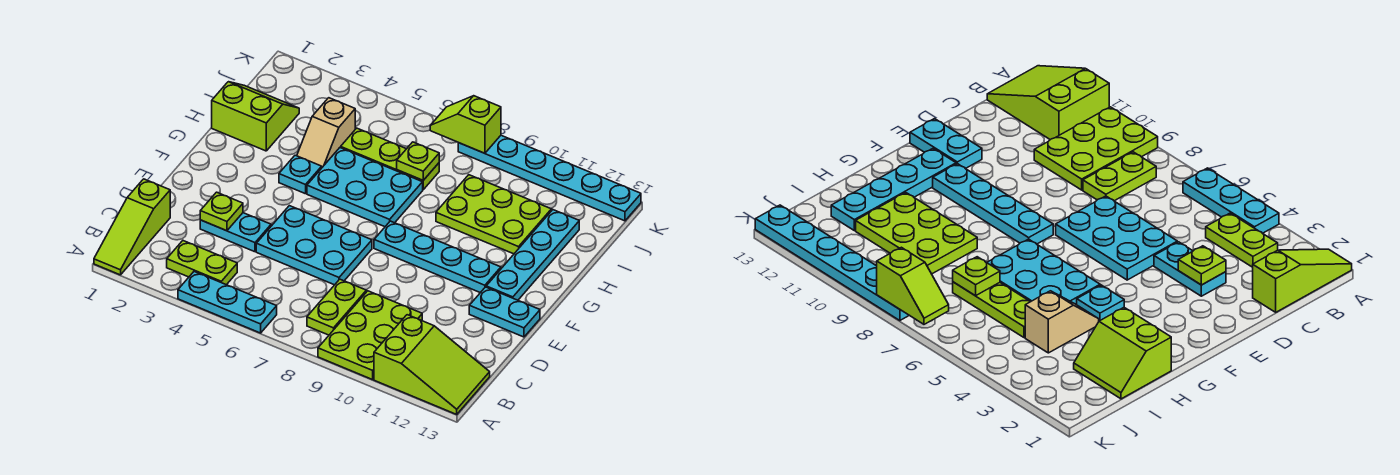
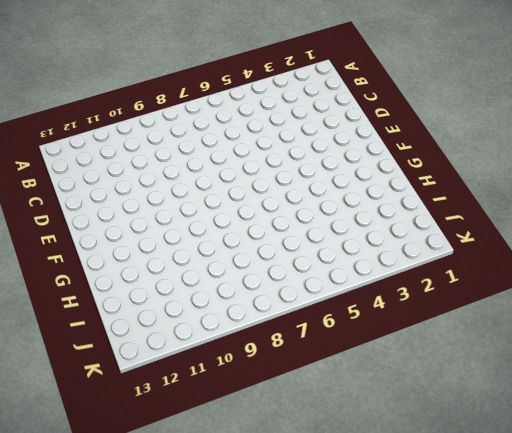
none -> lime 1x3 slope [94,179,170,275]
none -> cyan 1x3 plate [178,272,277,333]
none -> lime 2x3 plate [318,291,422,380]

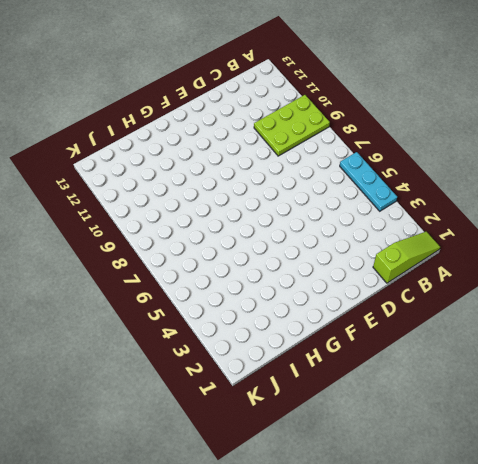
none -> lime 2x3 slope [374,315,490,414]
none -> lime 1x2 plate [167,241,237,285]
none -> lime 1x2 plate [307,279,366,335]

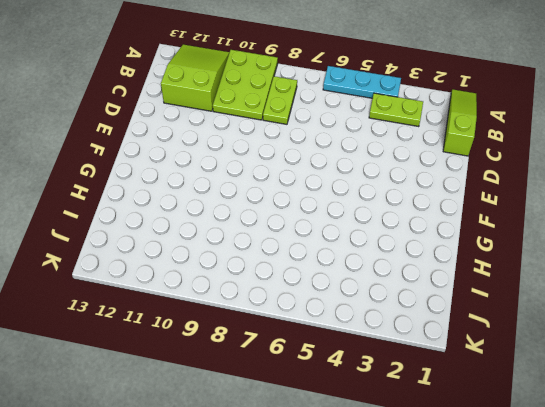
lime 2x3 slope [161,45,229,111] -> lime 2x3 slope turned to [374,315,490,414]
none -> cyan 1x2 plate [200,213,271,252]
none -> cyan 2x3 plate [256,206,372,285]
none -> cyan 1x2 plate [469,287,540,337]

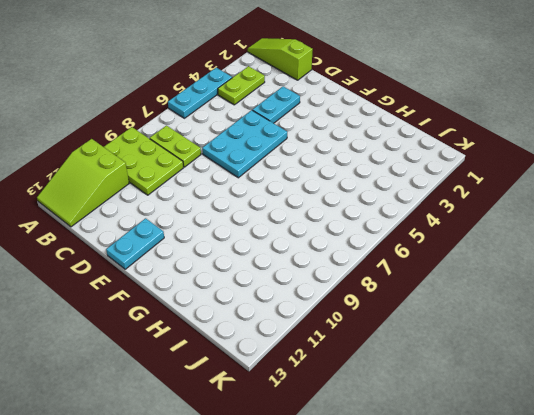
none -> cyan 1x4 plate [374,221,501,293]
none -> cyan 1x4 plate [486,210,579,300]
none -> cyan 1x1 plate [279,155,322,194]

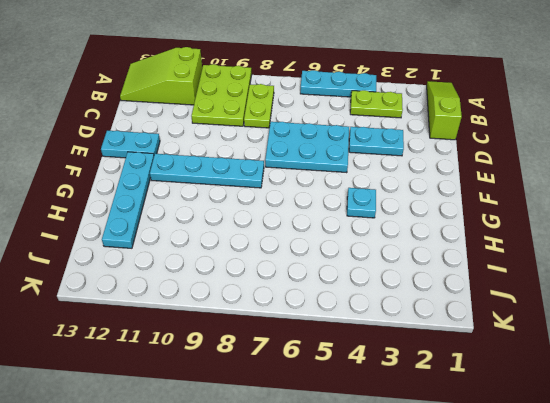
none -> cyan 2x3 plate [307,148,423,227]
none -> lime 2x2 slope [212,82,299,151]
none -> tan 1x2 slope [297,98,355,167]

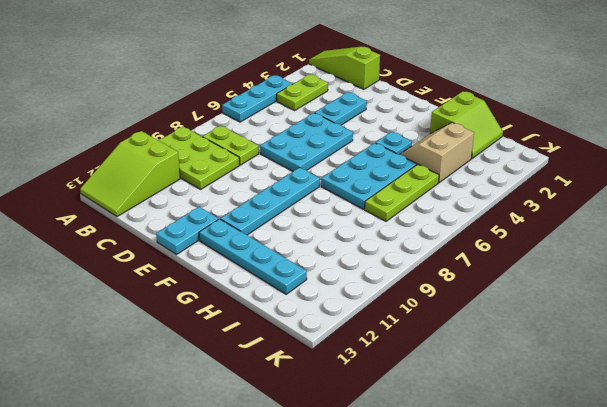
tan 2x2 slope [400,122,474,183] -> tan 1x2 slope [297,98,355,167]
none -> lime 2x3 plate [436,175,551,254]
none -> cyan 1x6 plate [458,135,641,221]
none -> lime 1x1 plate [200,192,243,231]

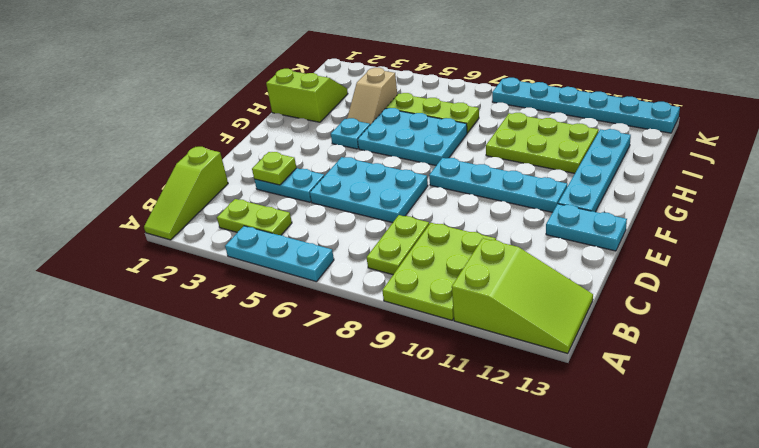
none -> lime 1x1 plate [397,142,439,180]
none -> lime 1x2 slope [430,96,501,153]

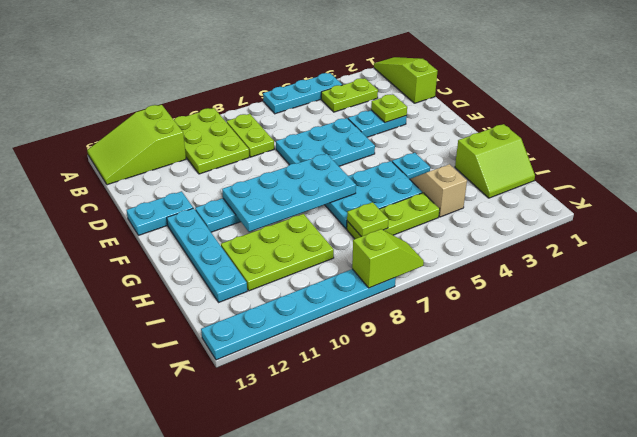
cyan 2x4 plate [222,154,356,232] -> none

